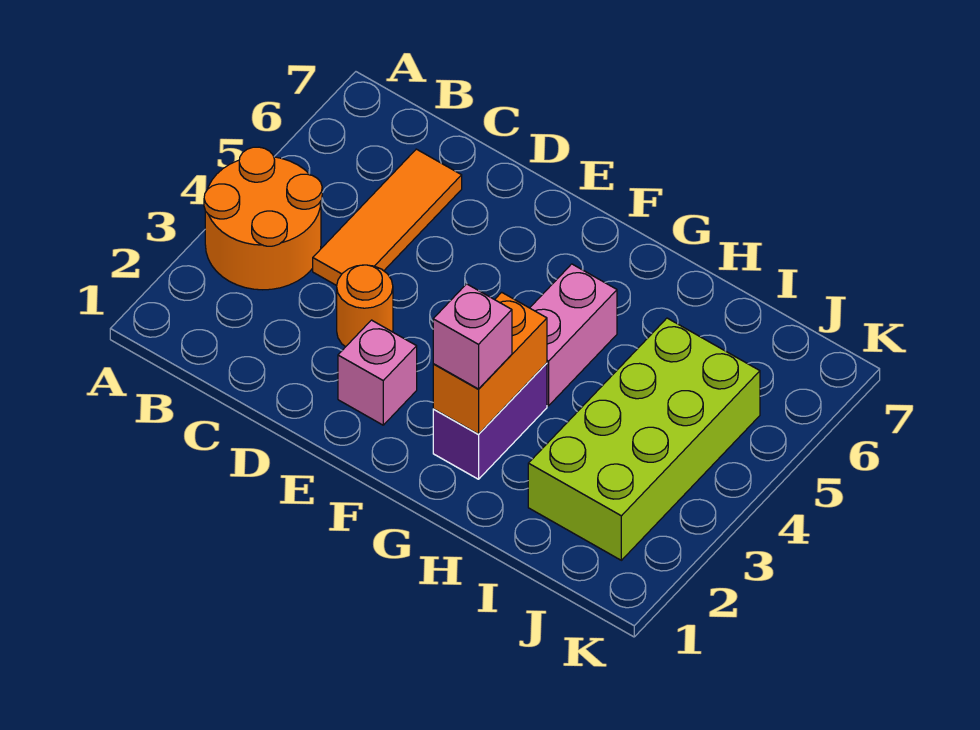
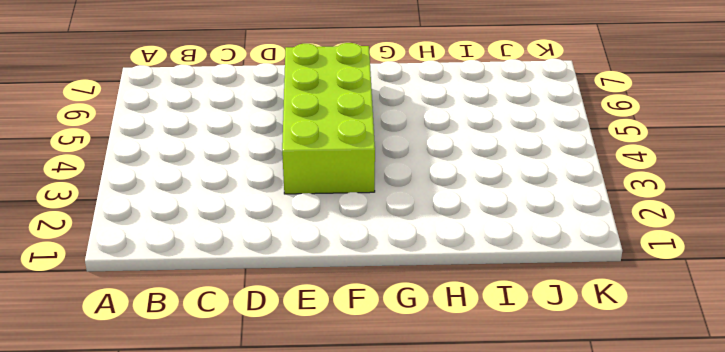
lime 2x4 brick [282,43,375,194] -> lime 2x4 brick moved to [528,318,760,560]
none -> orange 2x2 round brick [204,147,322,290]
none -> orange 1x3 tile [313,149,462,286]

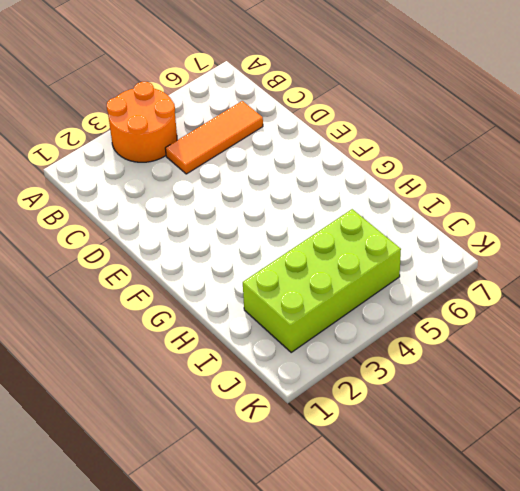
none -> orange 1x1 round brick [337,265,393,347]
none -> pink 1x1 brick [338,320,417,425]

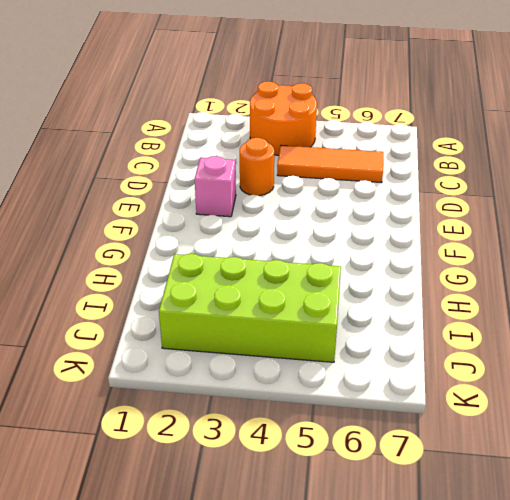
none -> purple 1x2 brick [433,363,547,479]
none -> pink 1x2 brick [530,264,617,406]

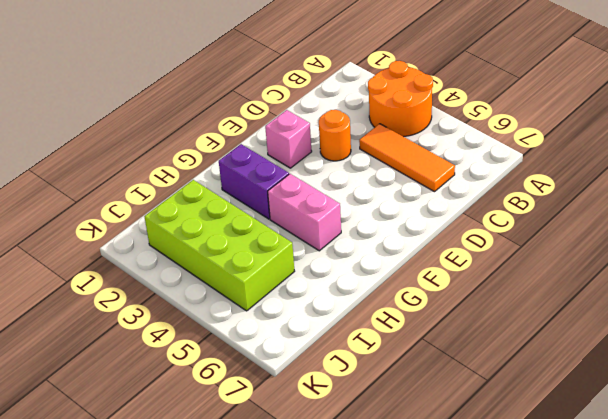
none -> orange 1x2 brick [433,292,547,434]
none -> pink 1x1 brick [433,284,512,389]

